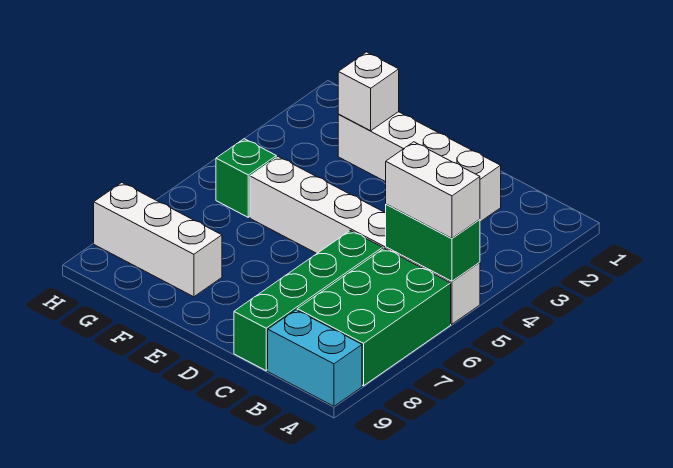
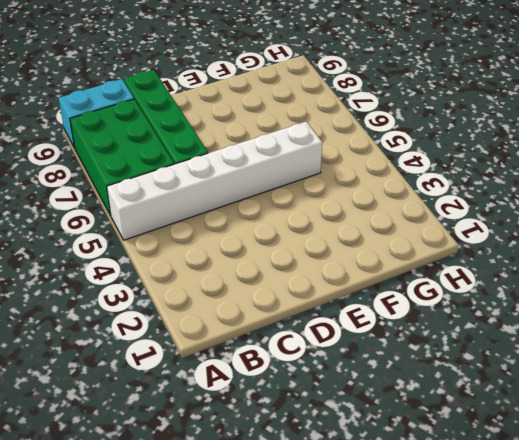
none -> white 1x4 brick [338,112,501,222]
none -> white 1x3 brick [94,183,222,297]

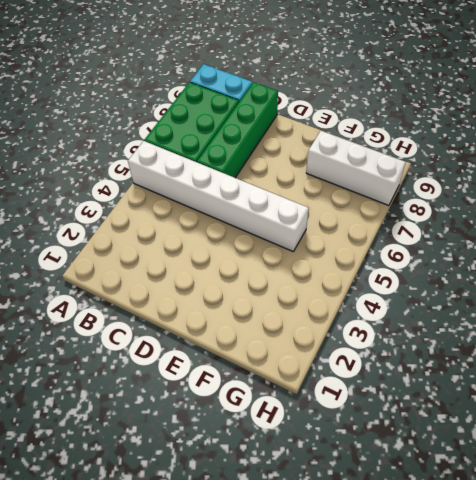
none -> white 1x4 brick [338,112,501,222]
none -> green 1x1 brick [216,139,276,217]

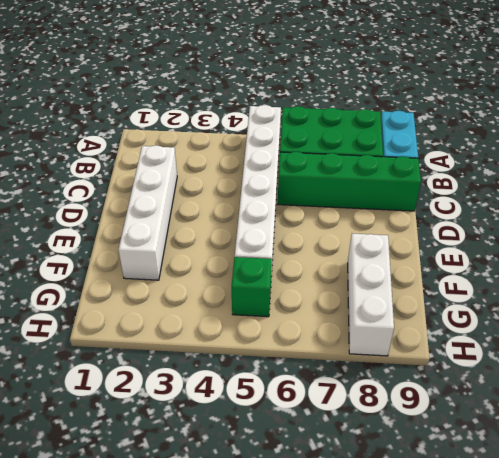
none -> green 1x2 brick [386,204,480,281]
none -> white 1x1 brick [338,52,399,131]

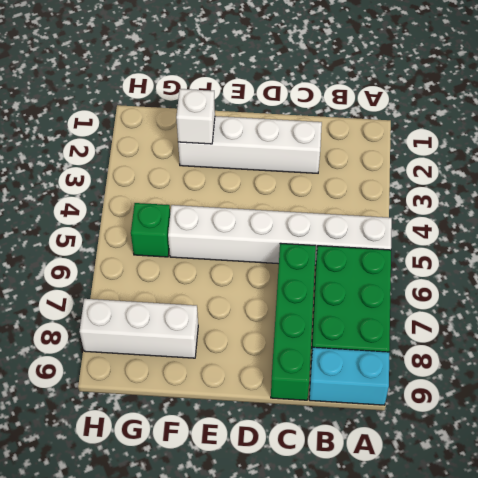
none -> green 1x2 brick [386,204,480,281]
none -> white 1x2 brick [386,142,480,239]

